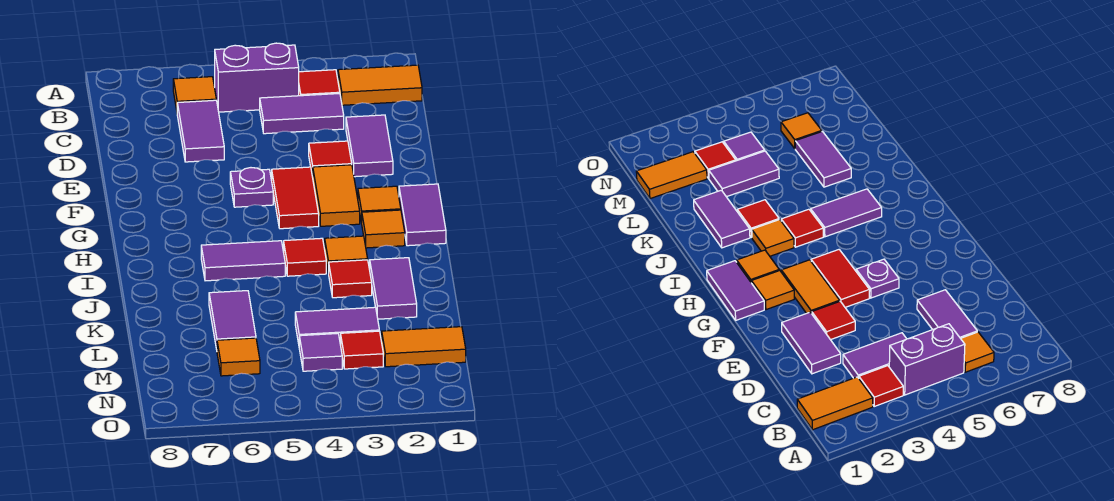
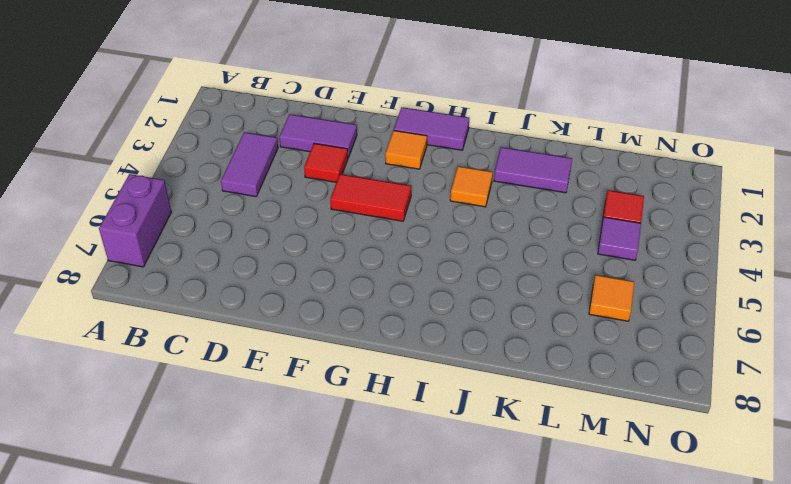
purple 1x2 brick [99,174,171,267] -> purple 1x2 brick moved to [215,43,299,112]
none -> orange 1x2 tile [338,65,422,105]
none -> red 1x1 tile [299,70,340,96]
none -> orange 1x1 tile [173,77,216,110]

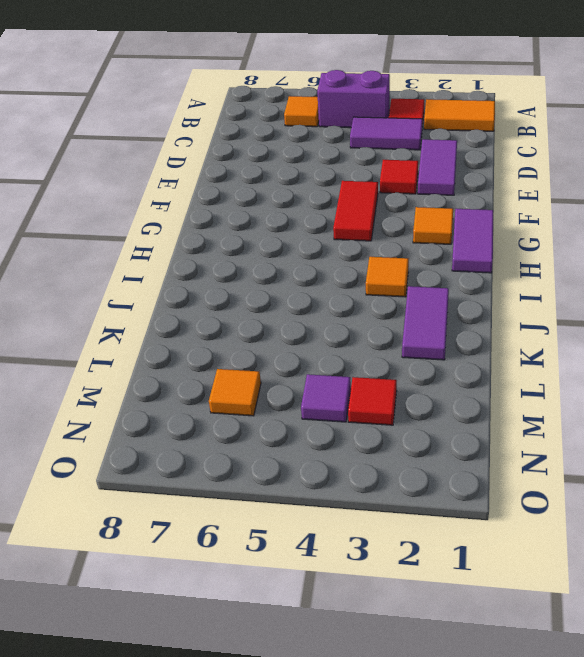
none -> purple 1x2 tile [177,100,224,162]
none -> orange 1x2 tile [313,165,360,226]
none -> purple 1x1 plate [230,168,273,207]

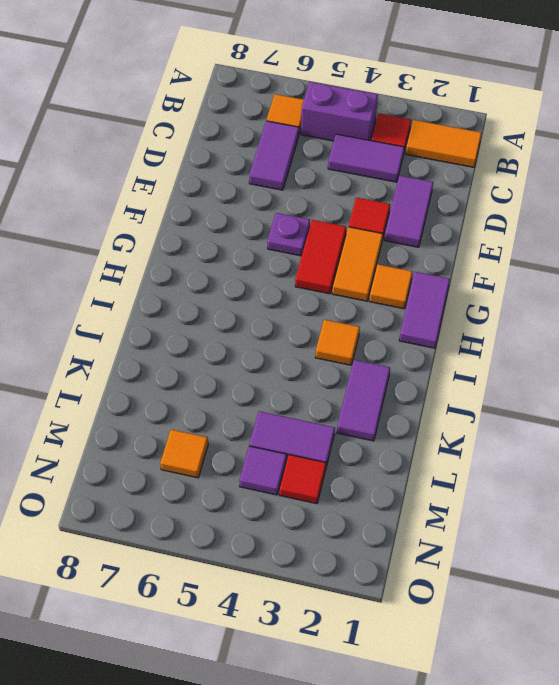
none -> orange 1x1 tile [362,210,405,248]
none -> red 1x1 tile [284,238,326,276]
none -> purple 1x2 tile [201,241,285,281]

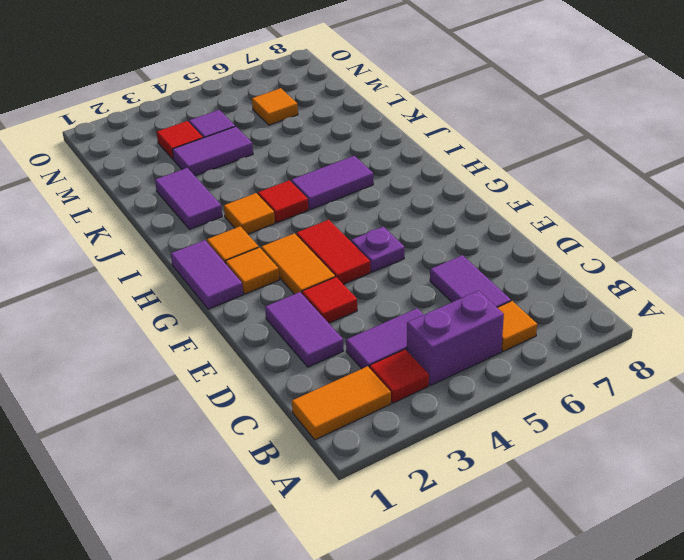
none -> red 1x1 tile [329,260,372,298]
none -> purple 1x2 tile [209,291,256,350]
none -> orange 1x2 tile [382,327,466,367]

